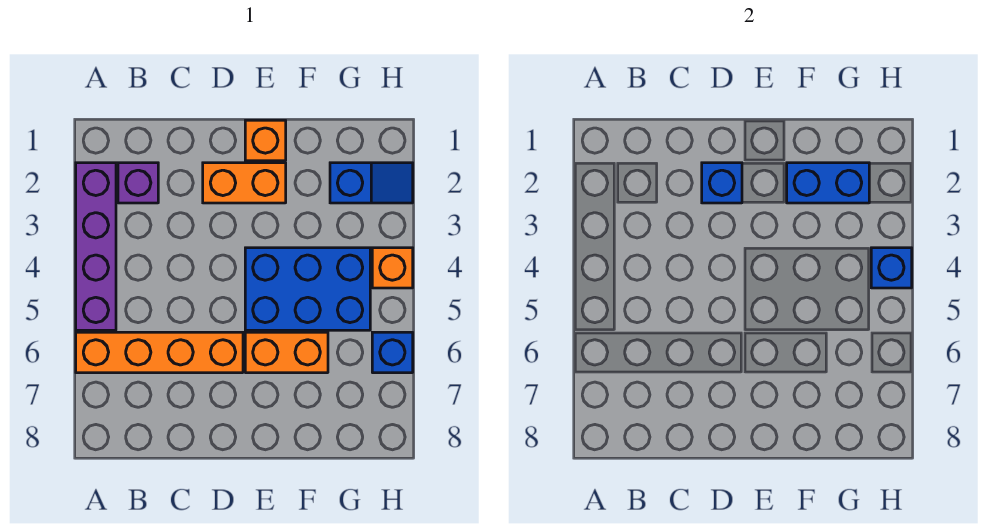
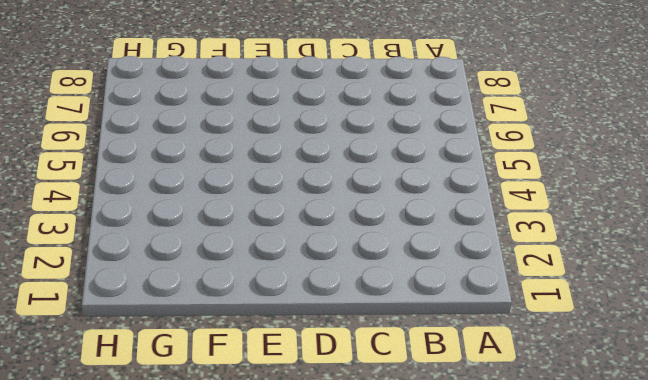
none -> purple 1x4 brick [76,163,116,330]
none -> orange 1x4 brick [76,332,243,373]
none -> purple 1x1 brick [118,163,158,203]

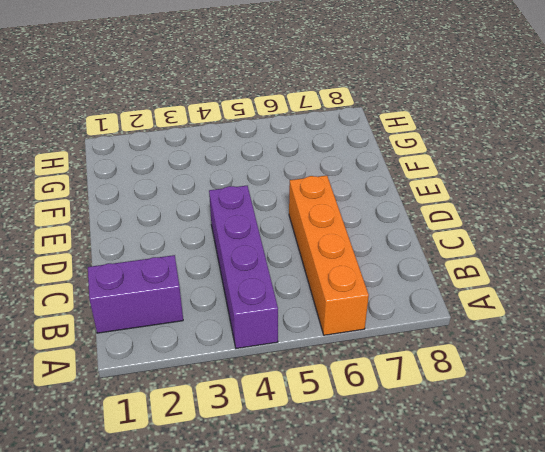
purple 1x4 brick [209,186,278,349] -> purple 1x4 brick turned to [76,163,116,330]
purple 1x2 brick [88,255,183,333] -> purple 1x1 brick [118,163,158,203]
none -> orange 1x2 brick [203,163,286,203]
none -> orange 1x1 brick [245,120,286,161]
none -> blue 2x3 brick [245,248,370,330]

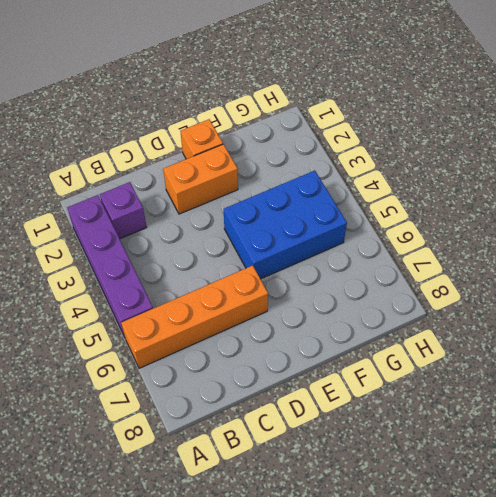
none -> orange 1x2 brick [245,332,328,373]
none -> blue 1x2 slope [330,163,413,203]
none -> orange 1x1 brick [372,248,413,288]

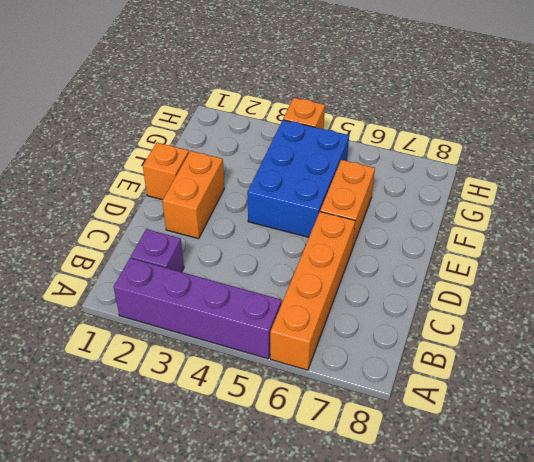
none -> blue 1x2 slope [330,163,413,203]
none -> blue 1x1 brick [372,332,413,373]
none -> blue 1x1 brick [702,163,742,203]

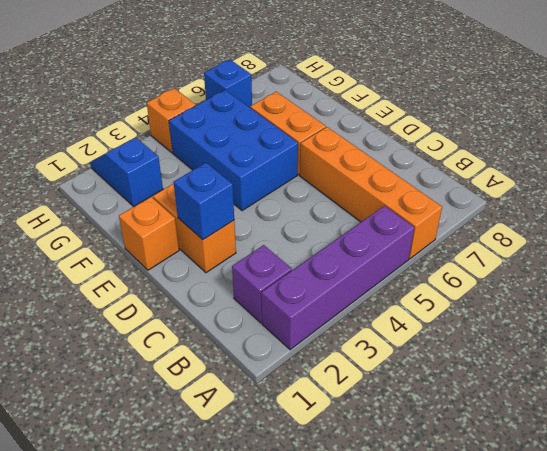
none -> blue 1x2 brick [787,163,869,203]
none -> blue 1x1 brick [871,248,912,288]

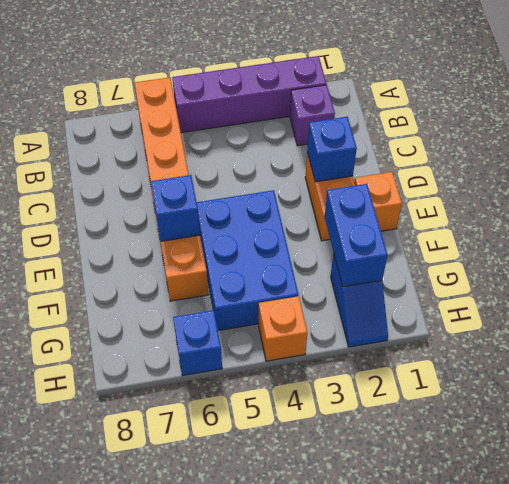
blue 1x1 brick [151,175,200,241] -> blue 1x1 brick moved to [871,248,912,288]

